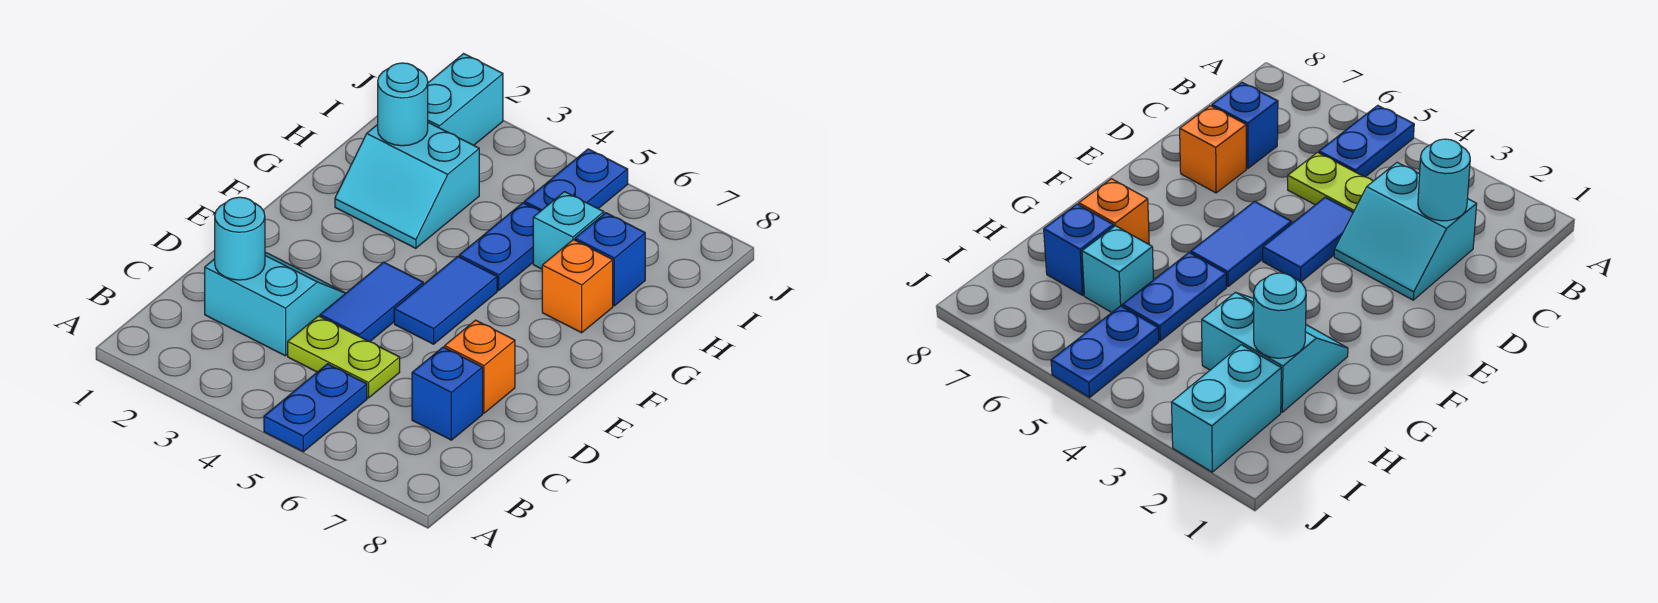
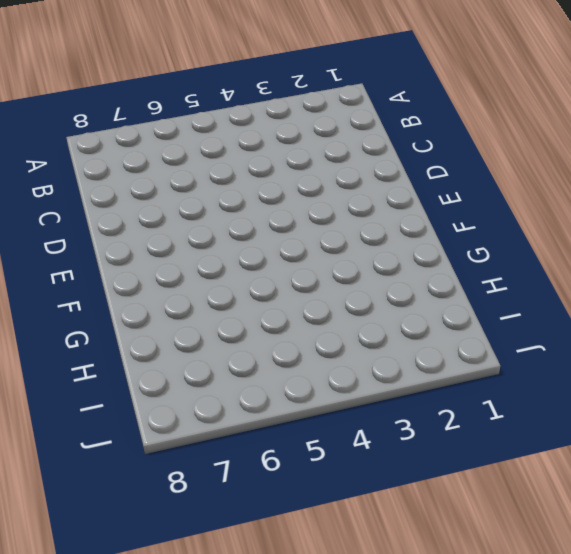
none -> blue 1x2 plate [264,364,367,452]
none -> cyan 2x2 slope [205,252,346,356]
none -> lime 1x2 plate [288,316,400,398]

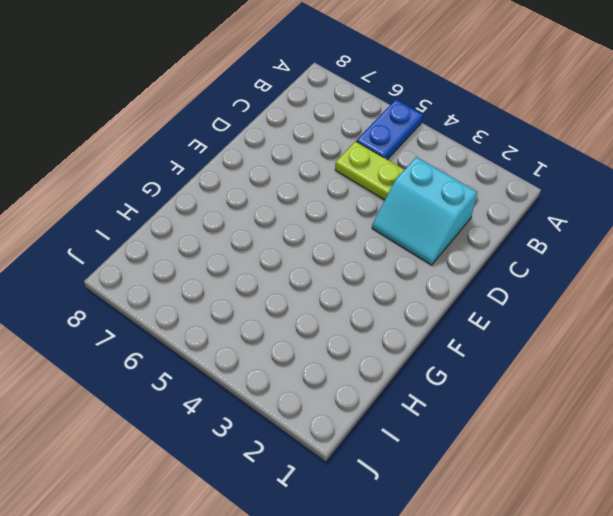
none -> blue 1x1 brick [412,347,483,440]
none -> blue 1x2 tile [320,262,423,342]
none -> orange 1x1 brick [445,320,515,413]

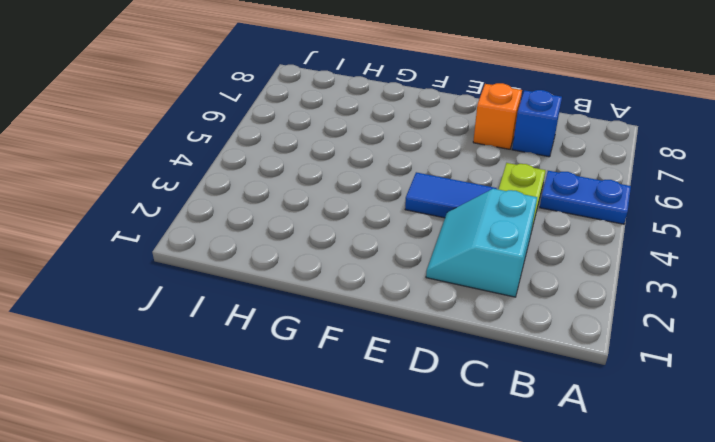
none -> blue 1x2 tile [394,257,497,344]
none -> cyan 2x2 slope [335,122,479,248]
none -> blue 1x2 plate [459,203,540,290]

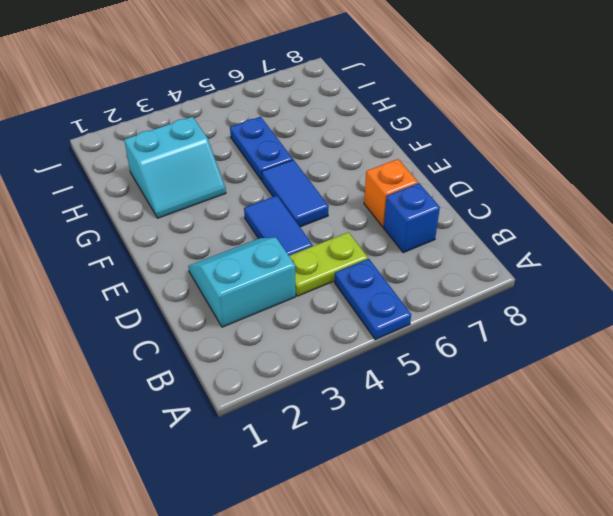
none -> orange 1x1 brick [542,240,613,333]
none -> cyan 1x1 brick [533,192,604,269]
none -> blue 1x1 brick [575,213,645,306]

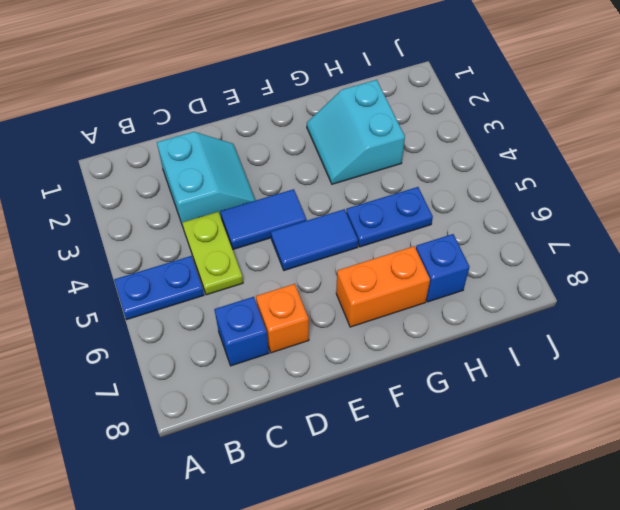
orange 1x2 brick [336,246,430,327] -> orange 1x1 brick [542,240,613,333]
none -> cyan 1x1 brick [533,192,604,269]
none -> cyan 1x2 brick [428,54,503,145]
none -> blue 1x2 plate [524,149,628,211]

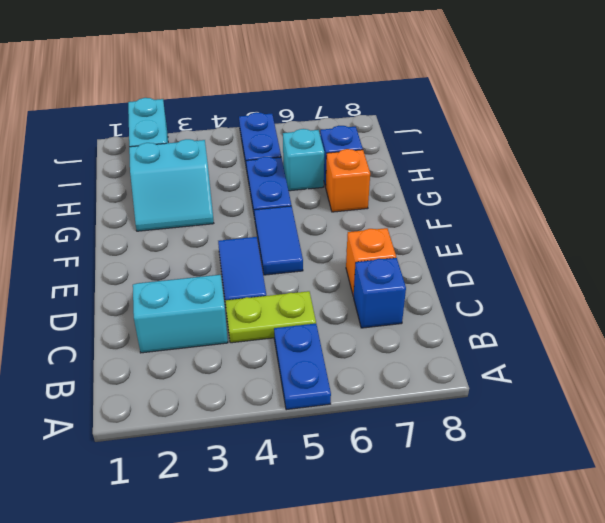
none -> cyan 1x1 round brick [215,197,265,280]
none -> cyan 1x1 round brick [378,63,428,146]

